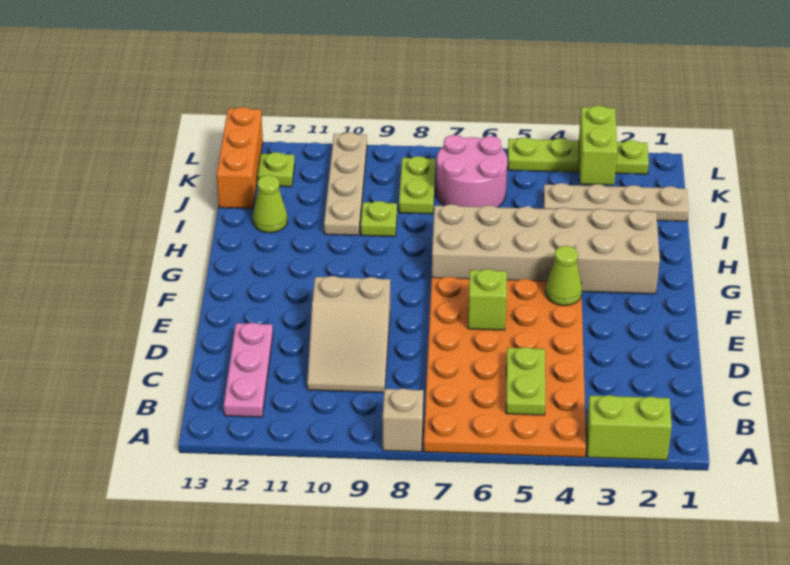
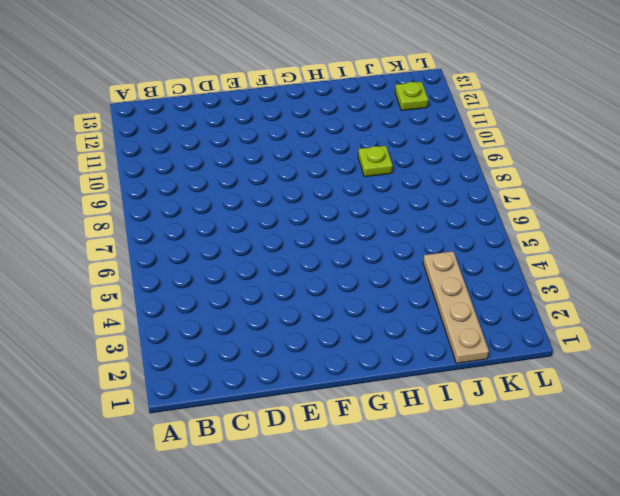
none -> lime 1x2 brick [586,395,672,460]
none -> orange 4x6 plate [423,277,586,457]
none -> tan 1x1 brick [382,389,423,452]

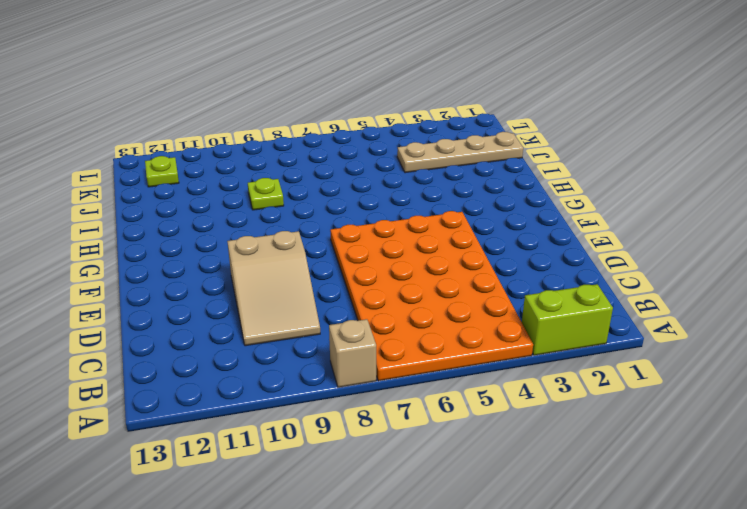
none -> pink 1x3 plate [224,323,273,417]
none -> tan 2x6 brick [432,204,660,294]
none -> tan 1x4 plate [324,132,367,235]

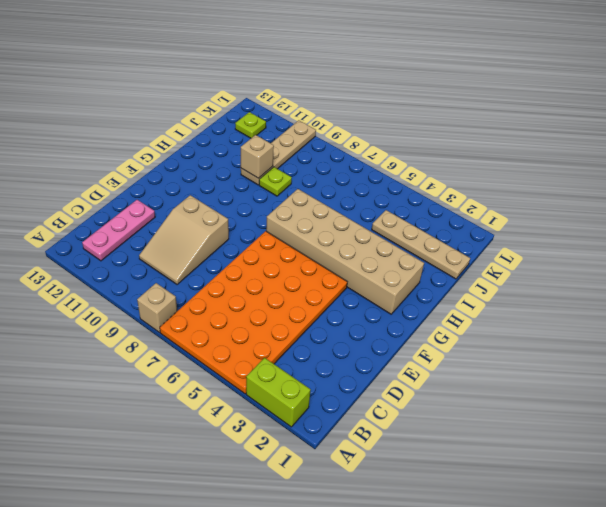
tan 1x1 brick [241,135,274,178] -> none
none -> lime 1x1 cone [253,175,288,233]
none -> pink 2x2 round brick [436,135,507,207]
none -> lime 1x2 plate [399,156,436,214]

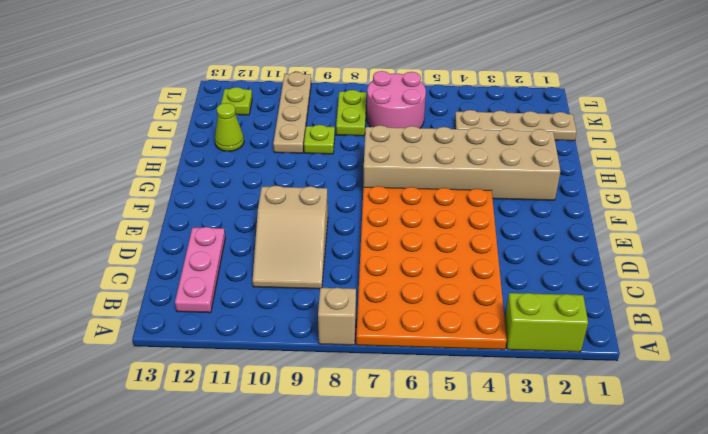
none -> orange 1x3 brick [217,107,263,209]
none -> lime 1x4 plate [508,137,649,174]
none -> lime 1x2 plate [506,347,545,415]

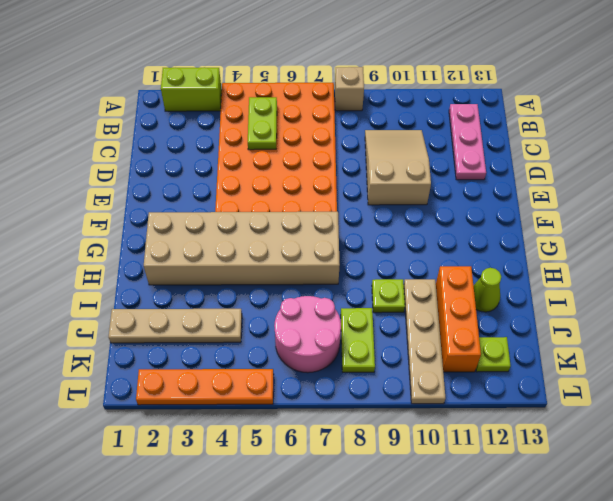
orange 1x3 brick [436,266,481,372] -> orange 1x3 brick moved to [217,107,263,209]
orange 1x4 plate [136,369,274,405] -> lime 1x4 plate [508,137,649,174]
none -> lime 1x1 brick [468,269,507,330]
none -> lime 1x1 cone [545,246,582,306]
none -> lime 1x2 brick [579,106,617,185]

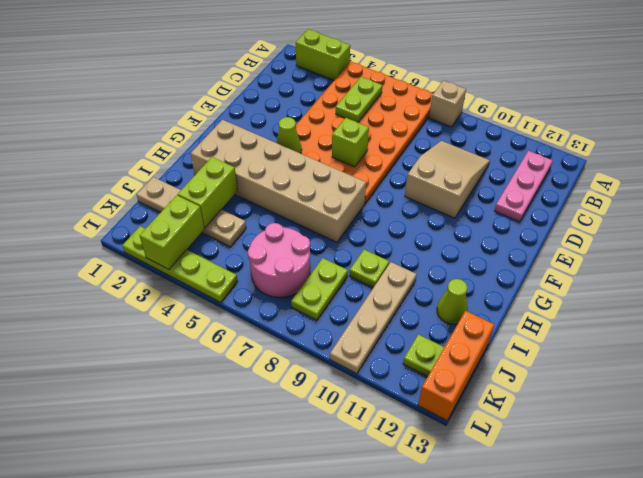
lime 1x2 brick [178,157,238,228] -> none

